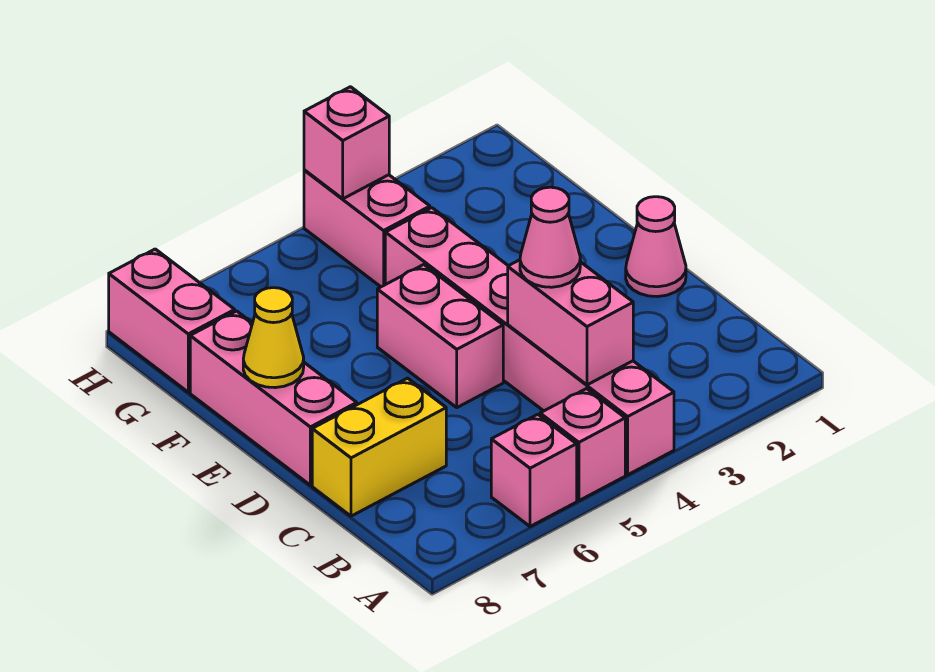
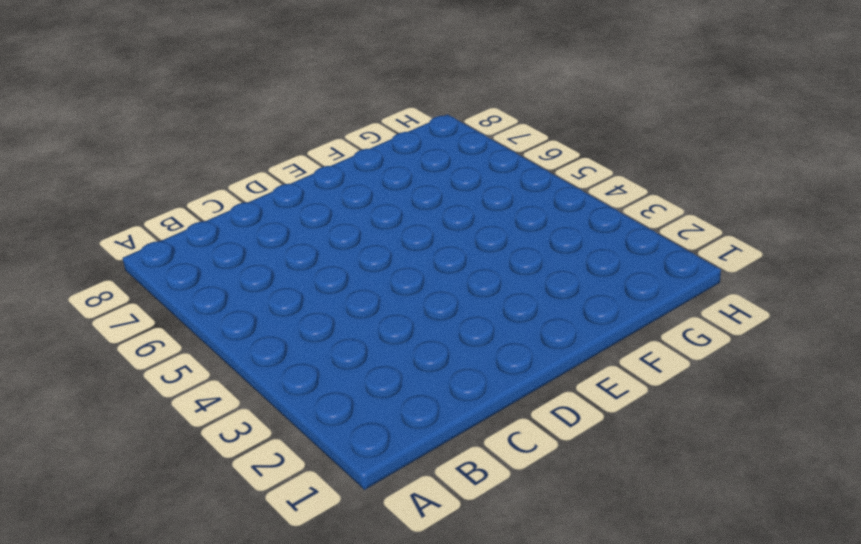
none -> pink 1x6 brick [385,208,674,475]
none -> pink 1x1 brick [540,389,625,501]
none -> pink 1x1 brick [491,414,577,526]

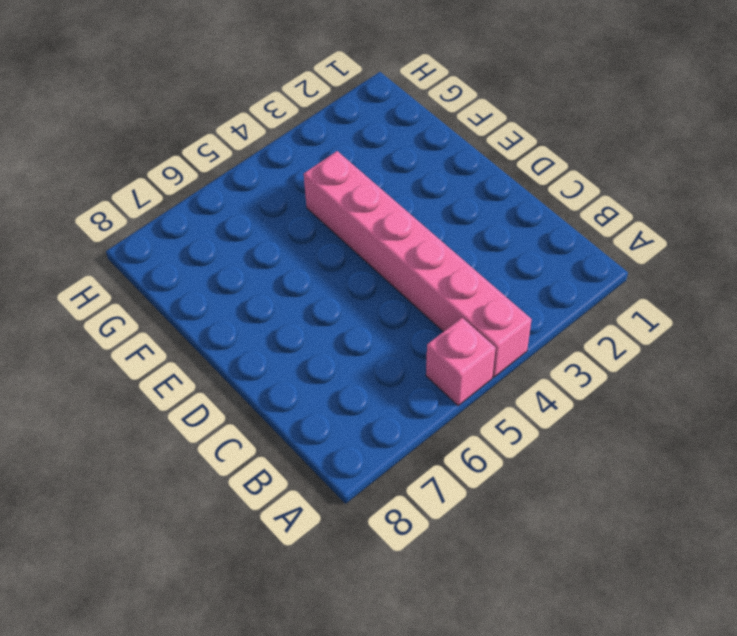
none -> pink 1x1 brick [491,414,577,526]
none -> yellow 1x2 brick [312,378,446,516]
none -> pink 1x1 cone [626,197,686,297]

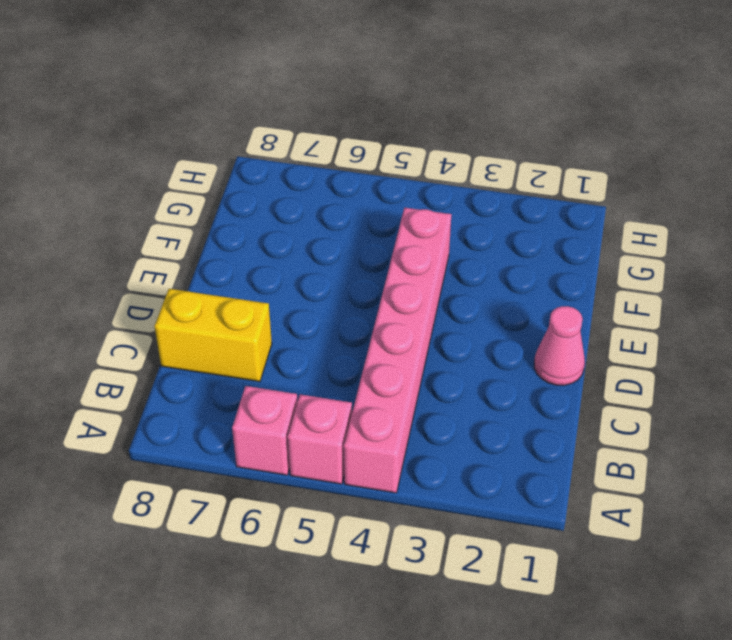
none -> pink 1x2 brick [377,265,503,407]
none -> pink 1x3 brick [190,311,357,485]
none -> pink 1x2 brick [304,170,430,287]

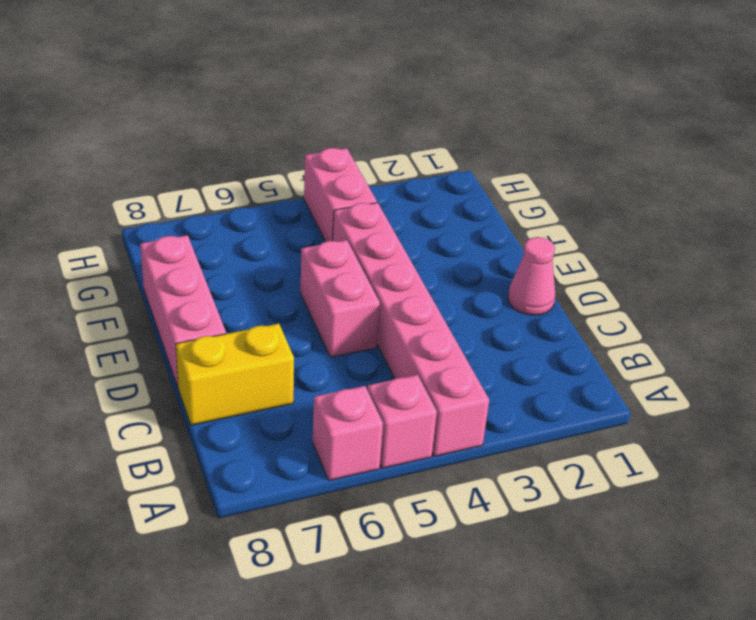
none -> pink 1x2 brick [109,249,235,392]
none -> pink 1x2 brick [508,260,633,385]
none -> yellow 1x1 cone [243,288,304,388]

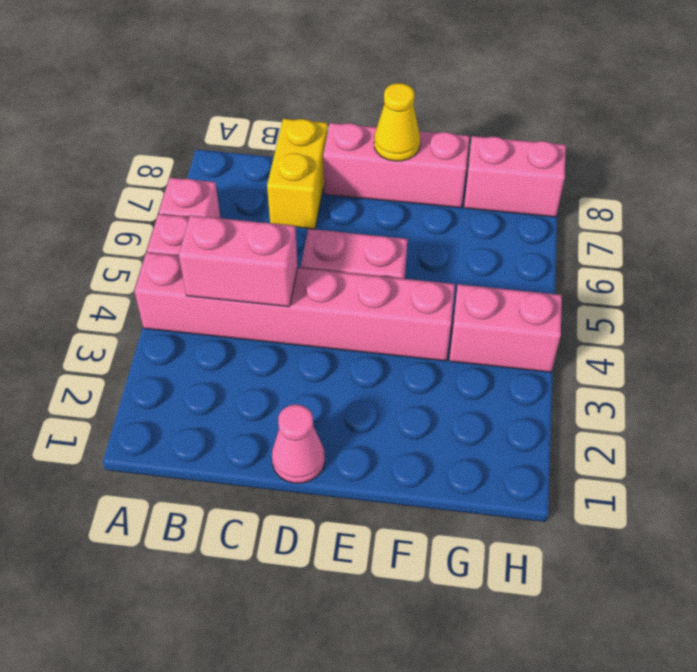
none -> pink 1x1 brick [304,87,389,199]
none -> pink 1x1 cone [520,187,580,287]

